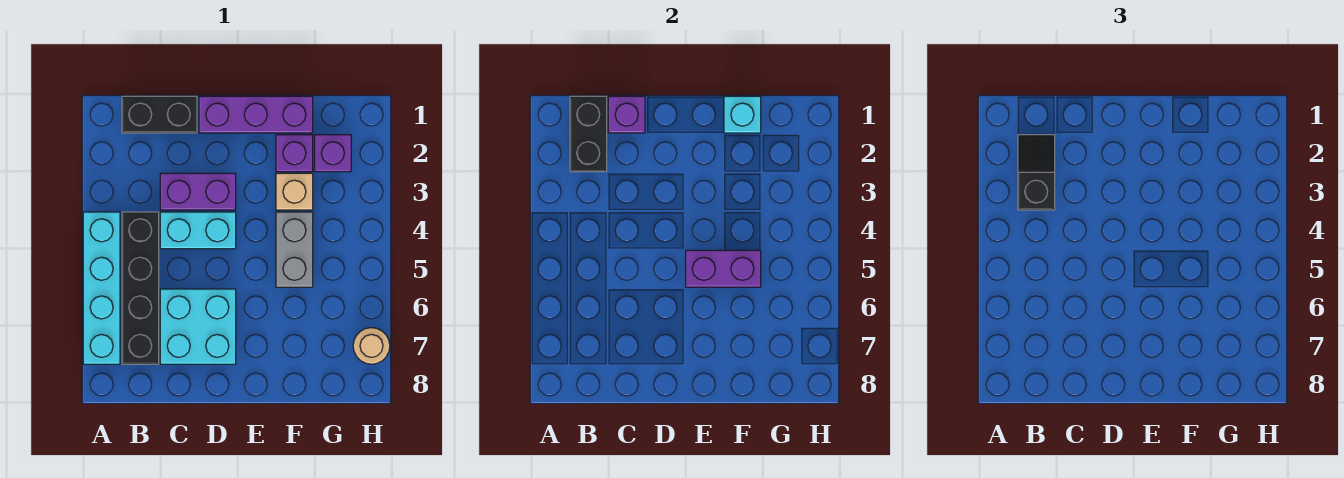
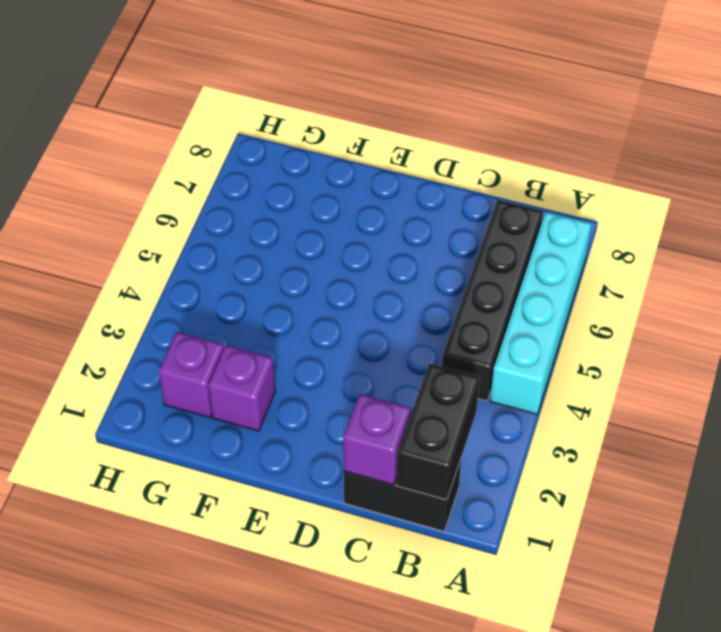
none -> purple 1x2 brick [160,173,236,210]
none -> cyan 1x2 brick [160,212,236,249]
none -> cyan 2x2 brick [160,289,236,364]

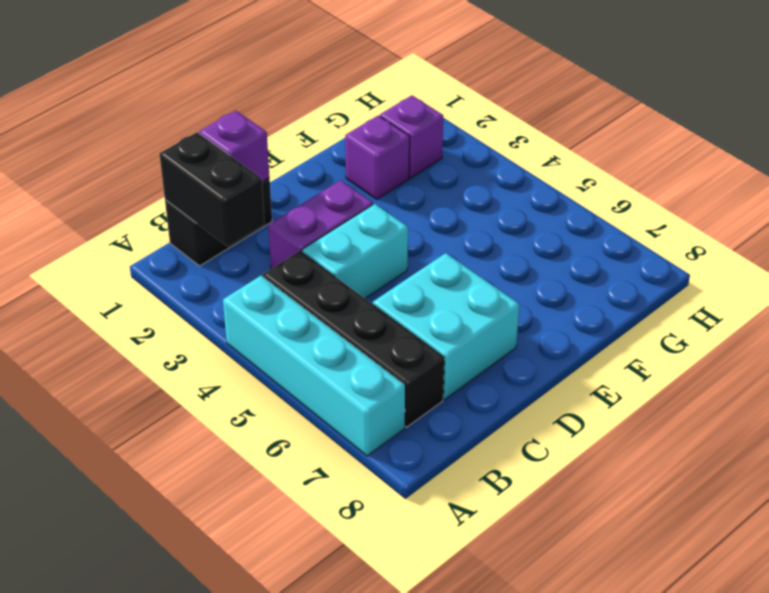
none -> purple 1x3 brick [199,96,313,133]
none -> tan 1x1 brick [276,173,313,210]
none -> grey 1x2 brick [276,212,313,287]

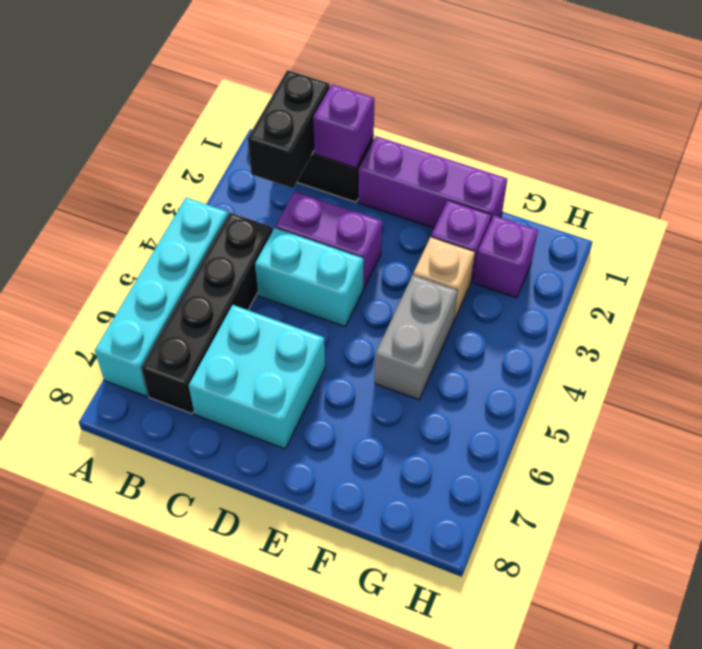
none -> tan 1x1 round brick [353,328,390,364]
none -> purple 1x2 brick [686,250,761,287]
none -> cyan 1x1 brick [724,96,761,133]

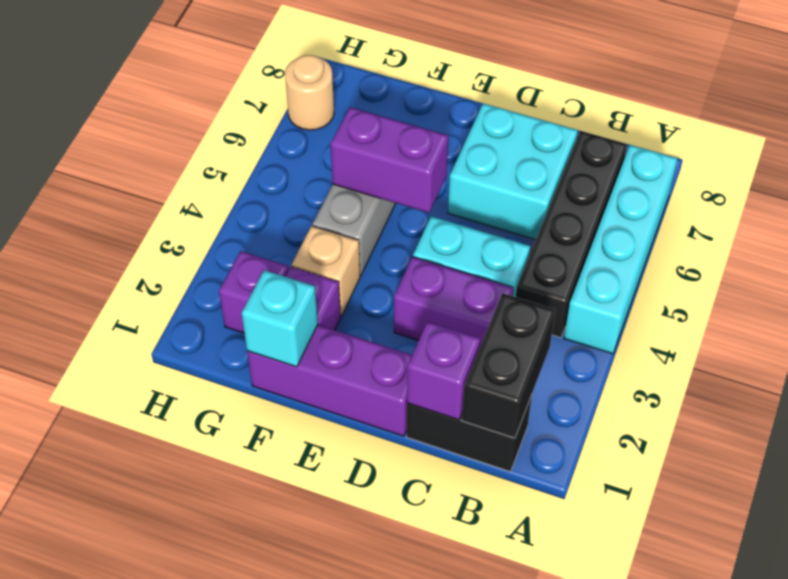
none -> black 1x2 slope [1018,135,1055,210]

